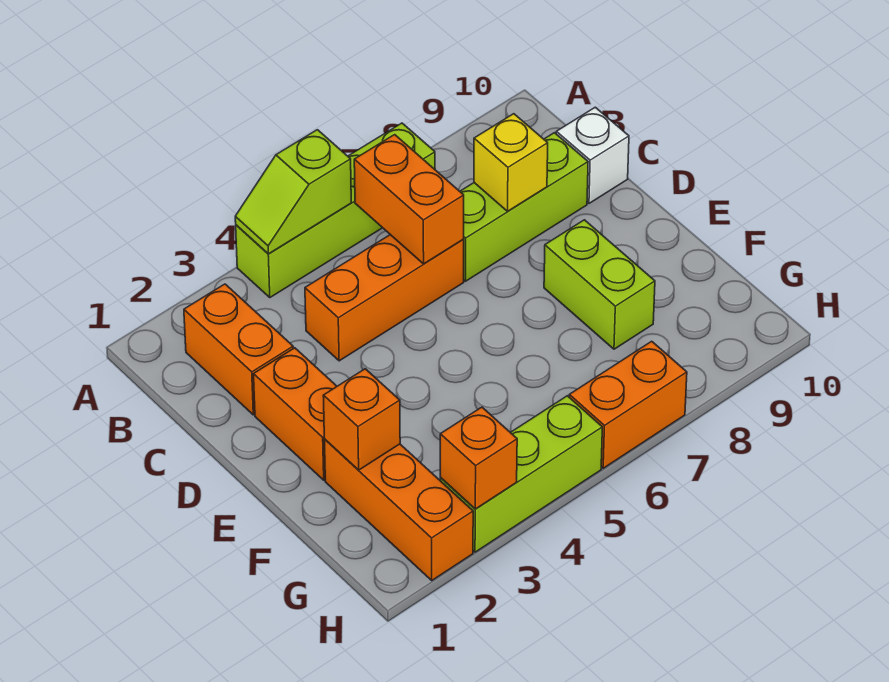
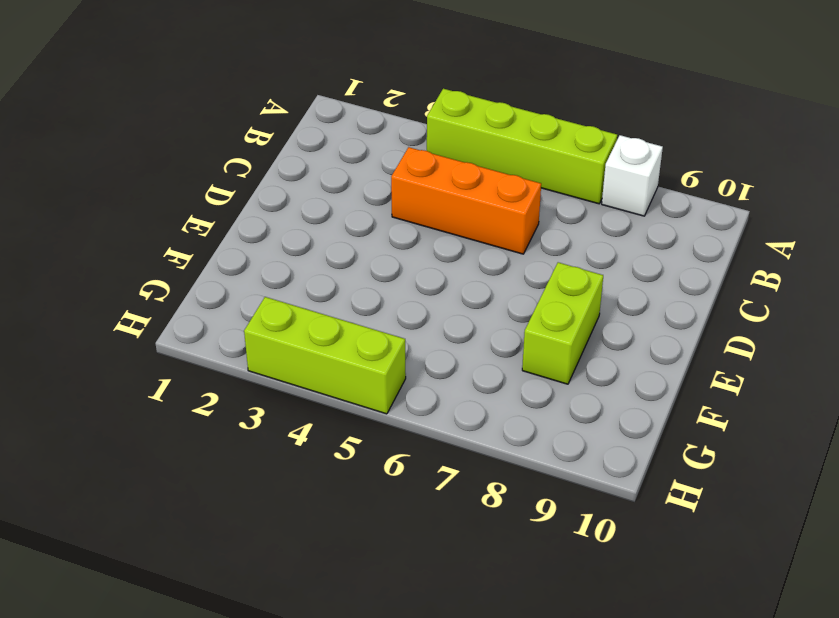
white 1x1 brick [602,135,663,216] -> white 1x1 brick moved to [556,107,629,203]
none -> orange 1x2 brick [184,284,293,415]
none -> lime 1x3 brick [460,133,588,281]
none -> orange 1x2 brick [254,348,337,480]

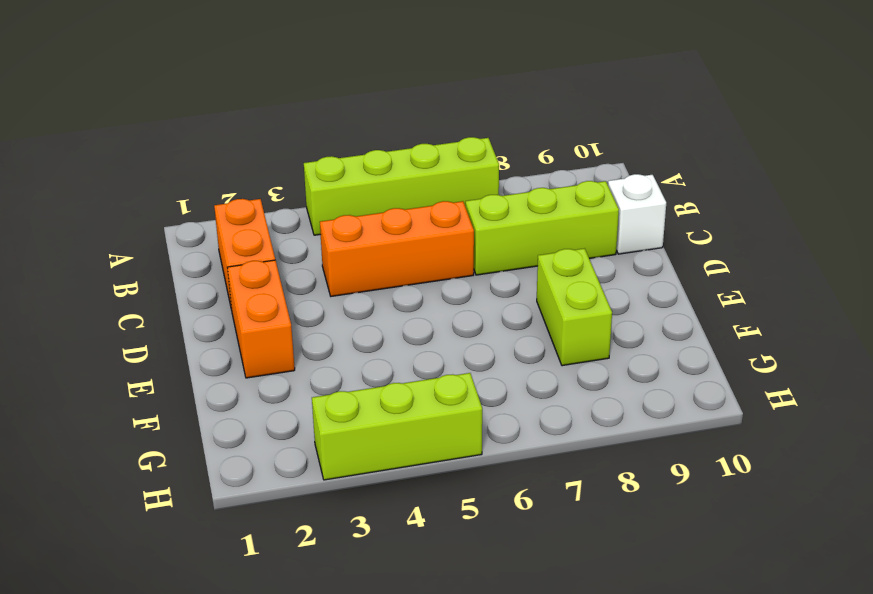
none -> orange 1x3 brick [324,439,473,580]
none -> orange 1x2 brick [569,341,687,468]
none -> lime 1x2 slope [235,130,351,254]

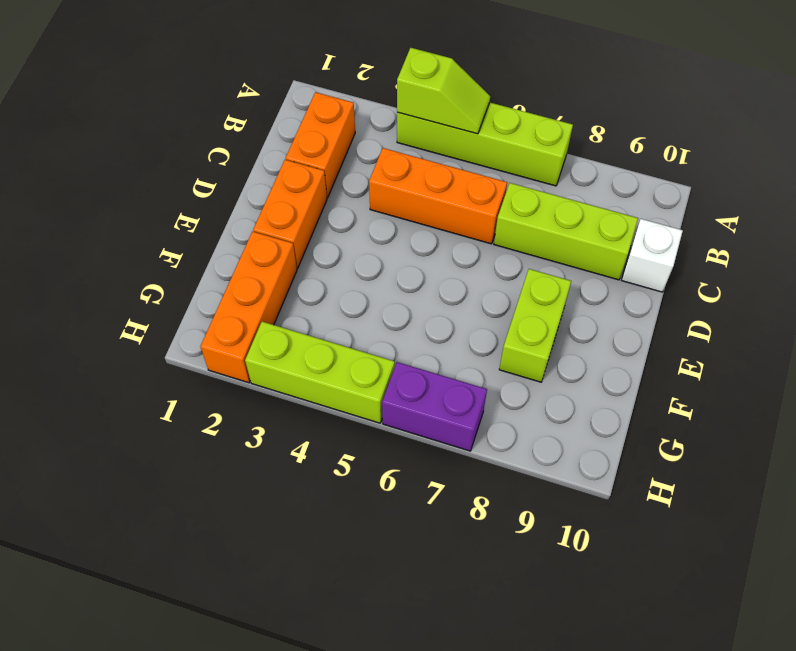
lime 1x2 slope [397,48,490,134] -> lime 1x2 slope turned to [235,130,351,254]
purple 1x2 brick [382,362,487,451] -> orange 1x2 brick [569,341,687,468]
none -> orange 1x2 brick [354,135,464,264]
none -> yellow 1x1 brick [474,114,548,211]
none -> orange 1x1 brick [323,369,400,470]

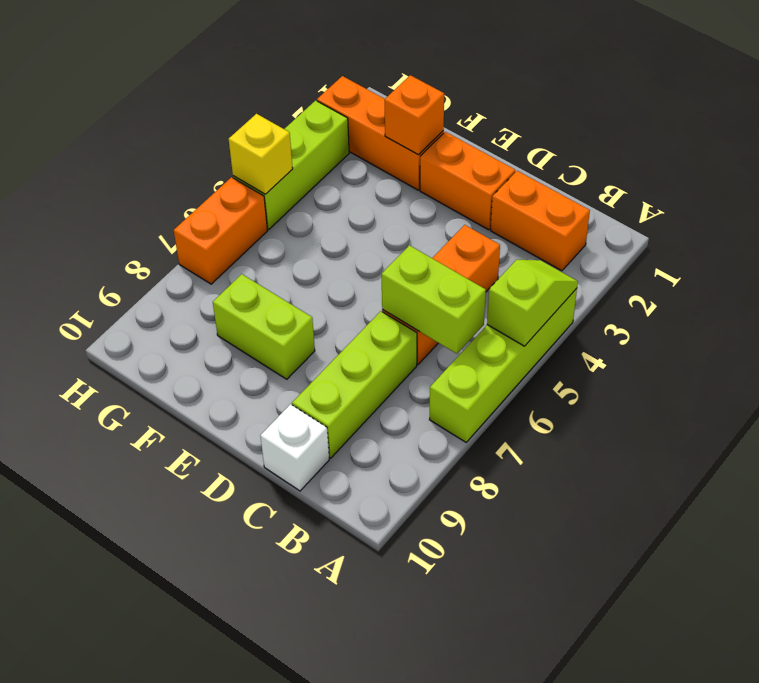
lime 1x2 brick [381,245,486,354] -> orange 1x2 brick [354,135,464,264]
yellow 1x1 brick [229,114,293,194] -> yellow 1x1 brick moved to [474,114,548,211]
none -> orange 1x1 brick [440,407,517,509]

